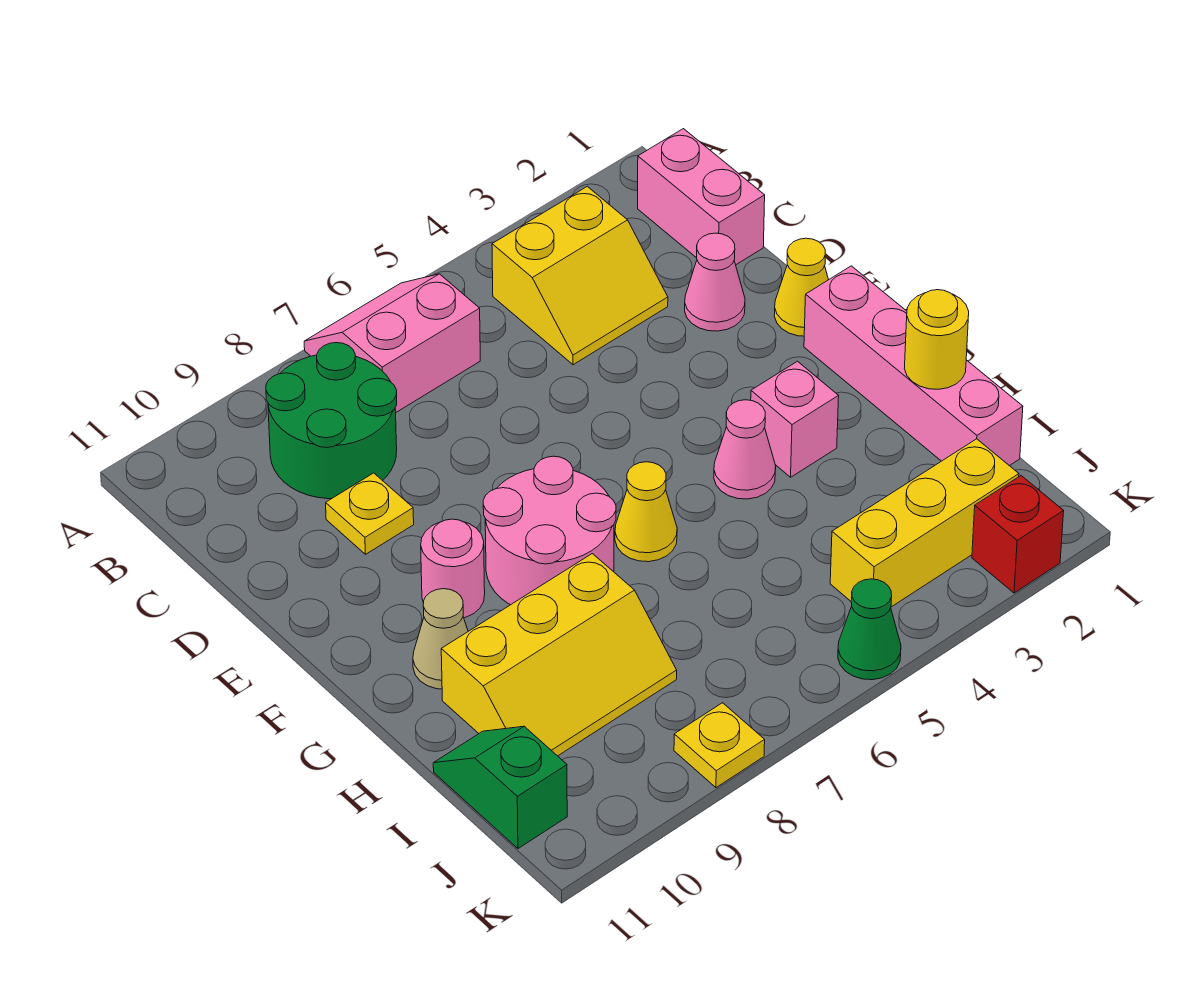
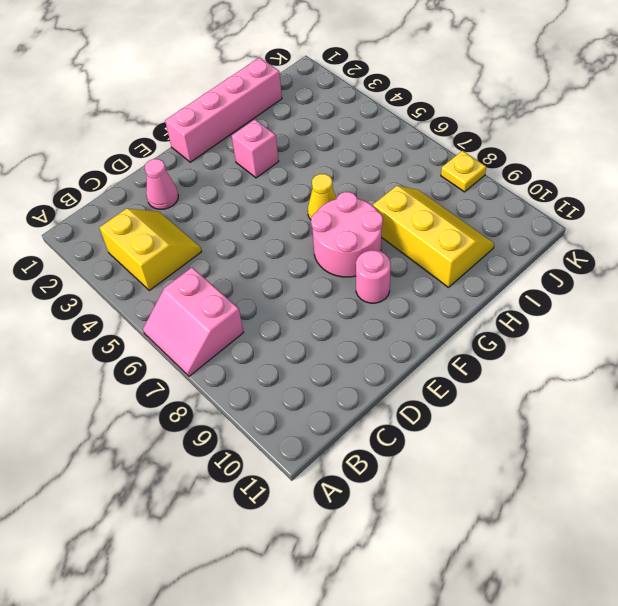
none -> pink 1x2 brick [638,129,765,265]
none -> green 2x2 round brick [266,343,397,499]
none -> yellow 1x1 plate [326,473,414,554]

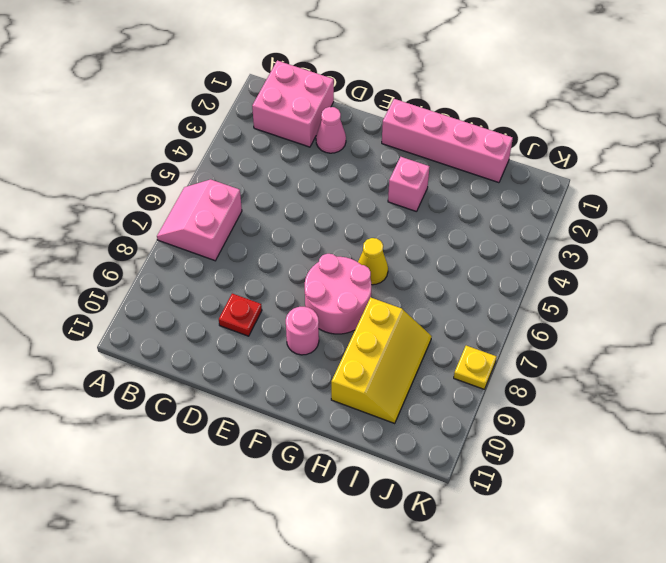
pink 2x2 brick [252,61,334,147] -> pink 1x2 brick [638,129,765,265]
red 1x1 plate [219,294,262,336] -> yellow 1x1 plate [326,473,414,554]
none -> yellow 2x2 slope [492,186,668,365]
none -> green 2x2 round brick [266,343,397,499]
none -> yellow 1x1 cone [774,238,828,336]

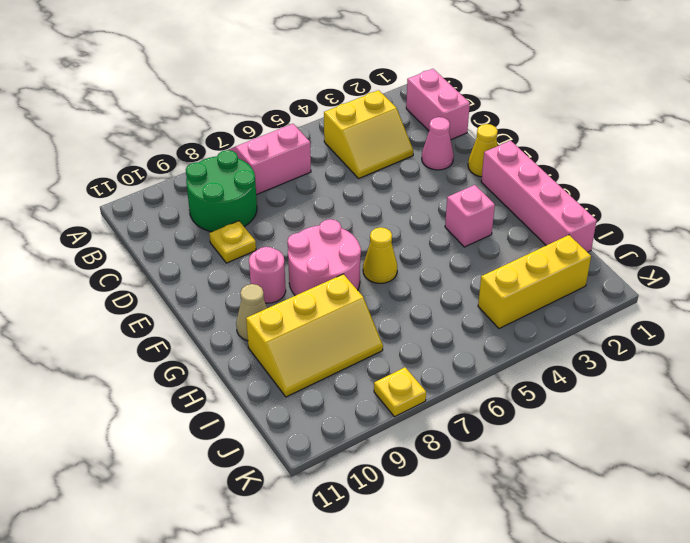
none -> pink 1x1 cone [714,400,776,499]
none -> green 1x2 slope [433,726,567,849]
none -> red 1x1 brick [972,476,1064,593]

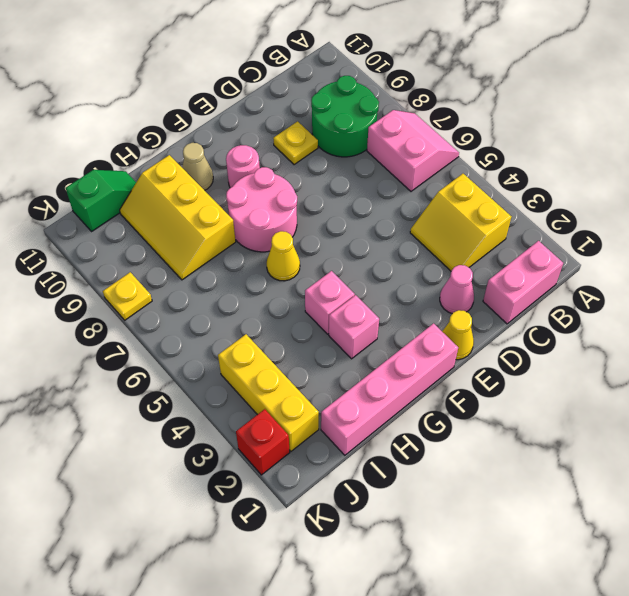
pink 1x1 brick [305,271,355,334] -> pink 1x1 cone [714,400,776,499]
none -> green 1x1 cone [838,579,901,680]
none -> yellow 1x1 round brick [904,290,969,389]

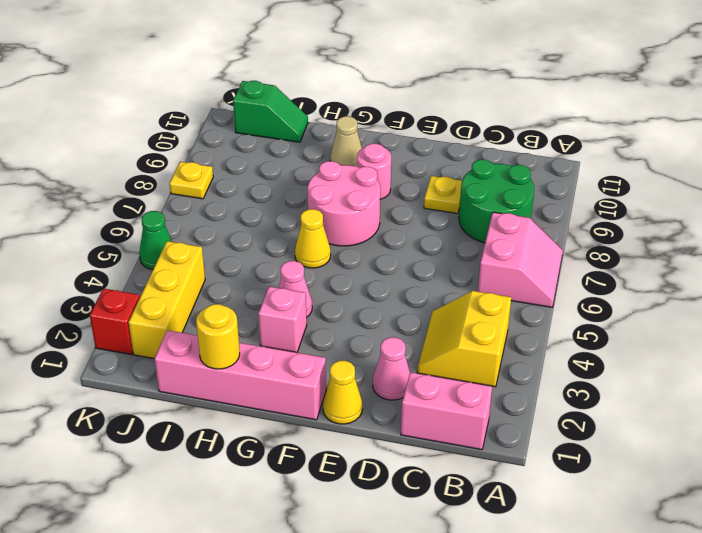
none -> yellow 2x3 slope [441,554,677,756]

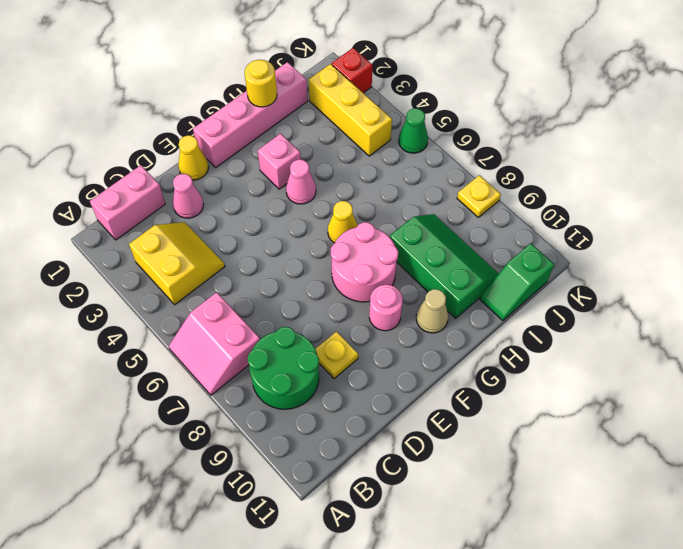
green 2x3 slope [390,214,498,318] -> yellow 2x3 slope [441,554,677,756]

